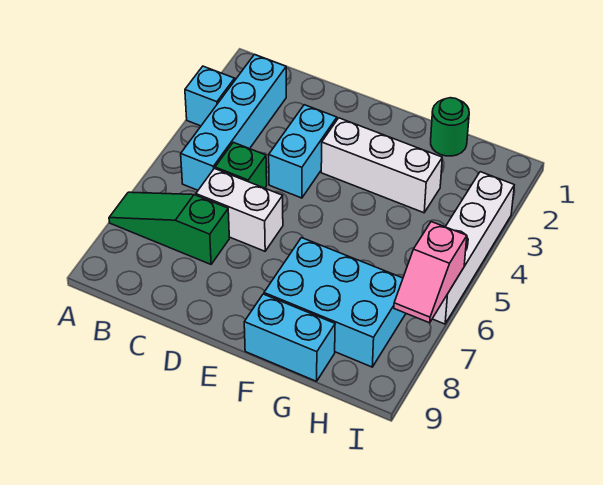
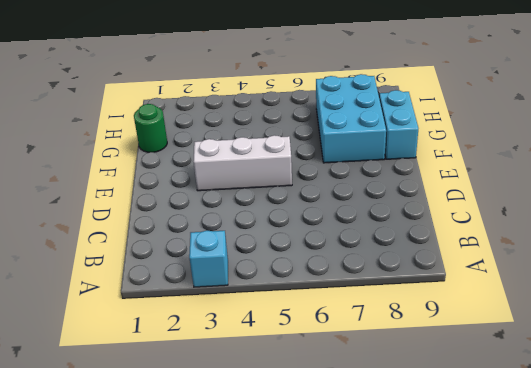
white 1x3 brick [194,135,292,191] -> white 1x3 brick turned to [321,118,442,213]
none -> green 1x3 slope [109,192,229,264]
none -> cyan 1x4 brick [181,55,286,190]
none -> green 1x1 brick [215,142,267,188]

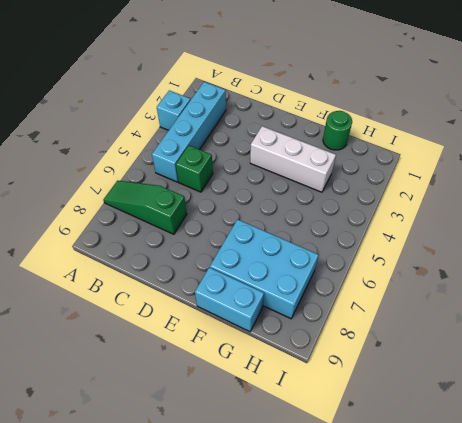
none -> white 1x2 brick [196,168,283,251]
none -> cyan 1x2 brick [269,105,337,198]
none -> white 1x4 brick [433,172,514,324]

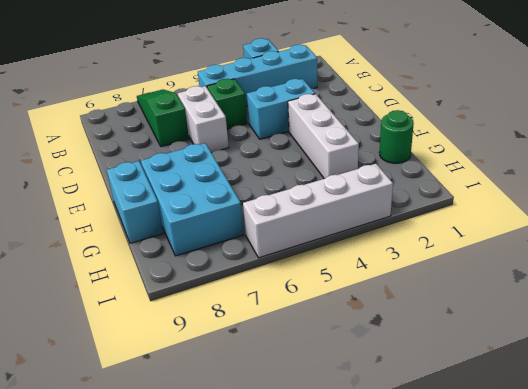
none -> pink 1x2 slope [394,222,467,323]

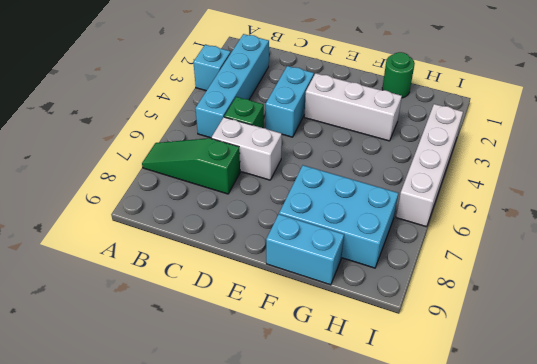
none -> pink 1x2 slope [394,222,467,323]

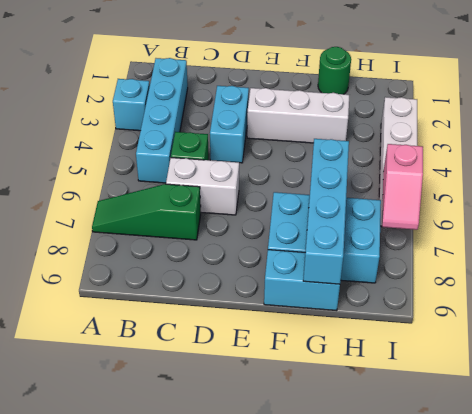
cyan 1x4 brick [303,139,349,284] -> none

